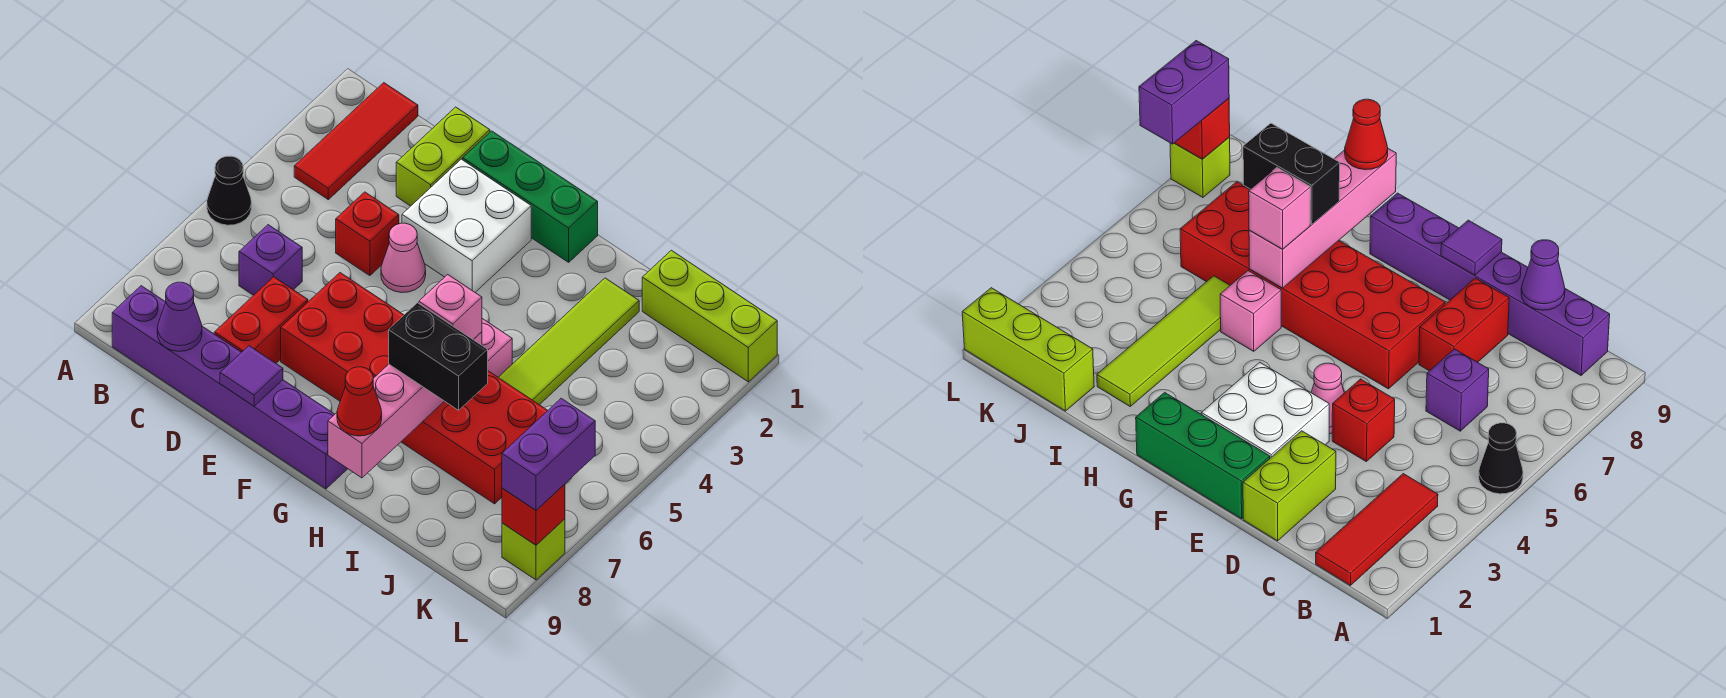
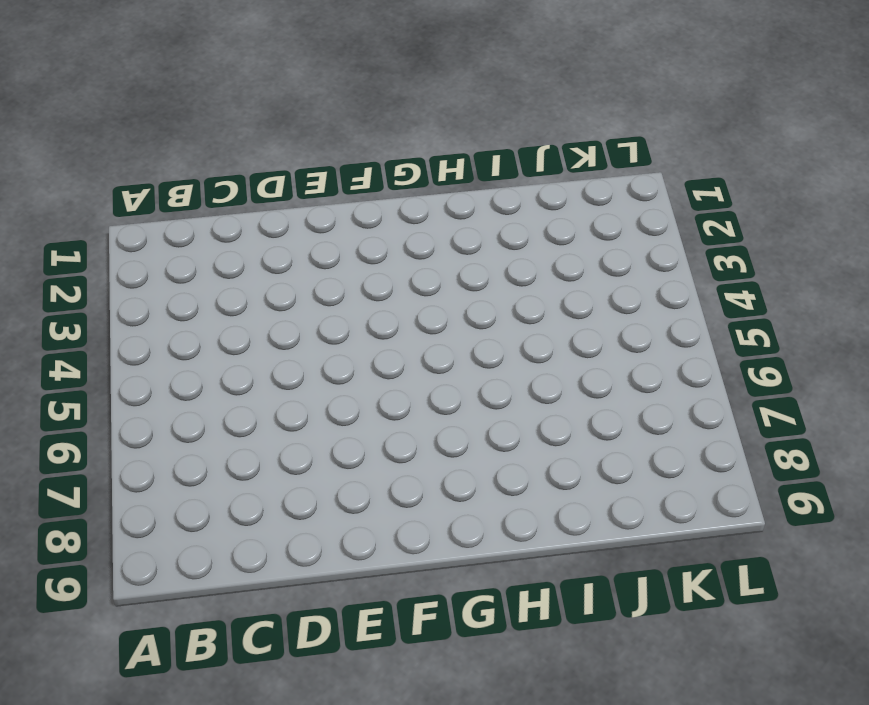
none -> black 1x1 cone [207,156,251,225]
none -> red 1x3 tile [294,83,418,199]
none -> purple 1x6 brick [112,286,348,489]

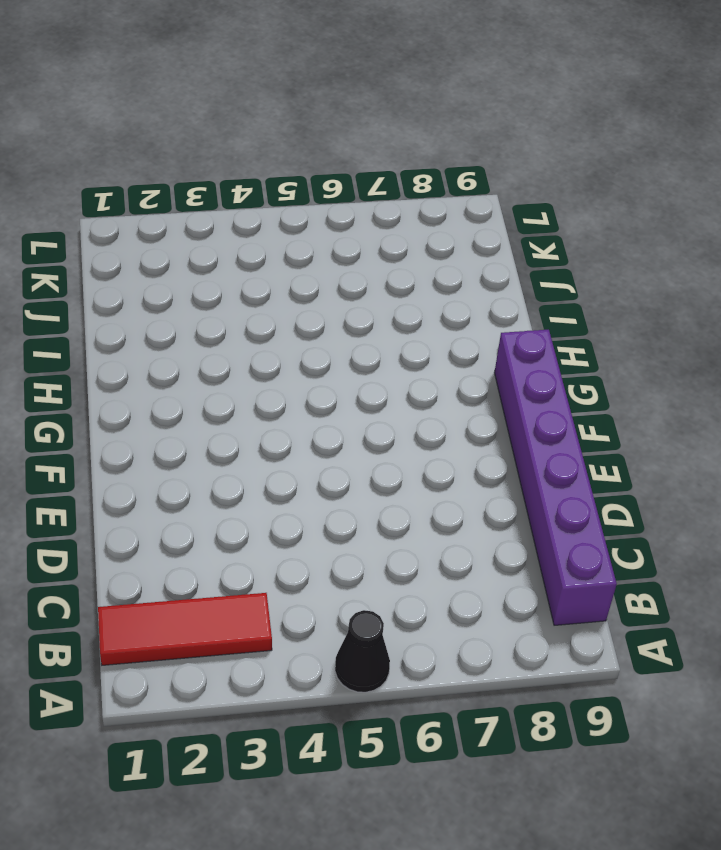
none -> purple 1x1 brick [239,225,302,295]
none -> lime 1x2 brick [396,107,490,206]
none -> red 1x1 brick [336,192,399,276]

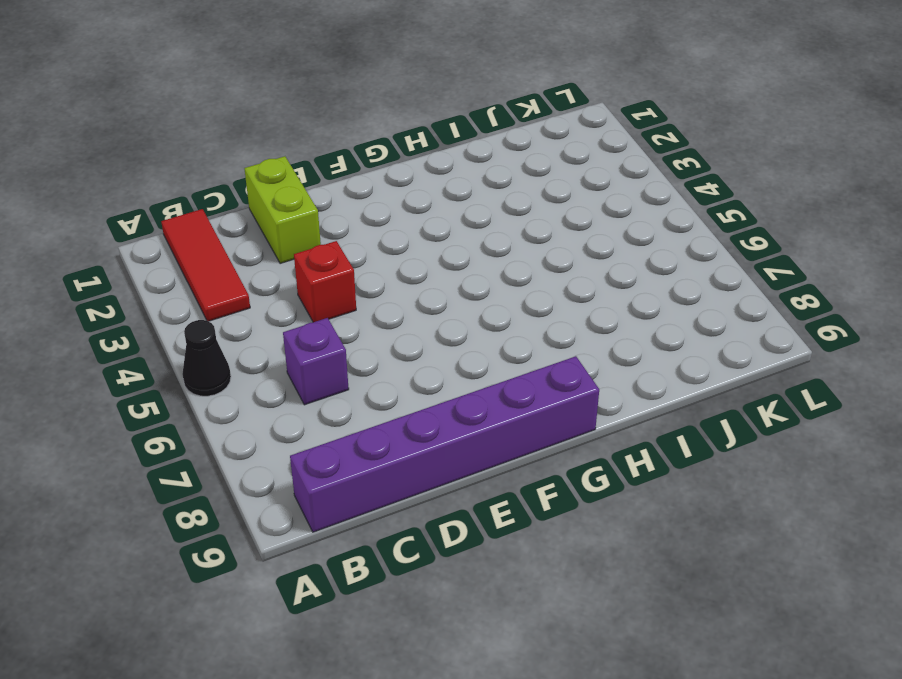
none -> red 1x2 brick [214,277,308,363]
none -> green 1x3 brick [463,131,598,262]
none -> white 2x2 brick [402,159,531,292]

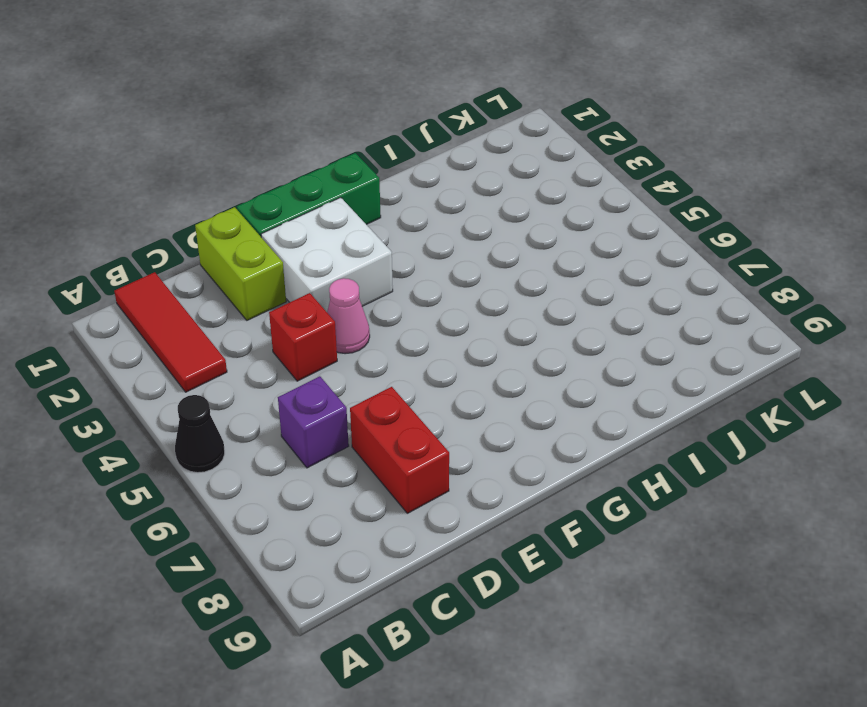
none -> purple 1x6 brick [112,286,348,489]
none -> red 2x6 brick [281,273,548,504]
none -> pink 1x1 brick [482,319,512,377]

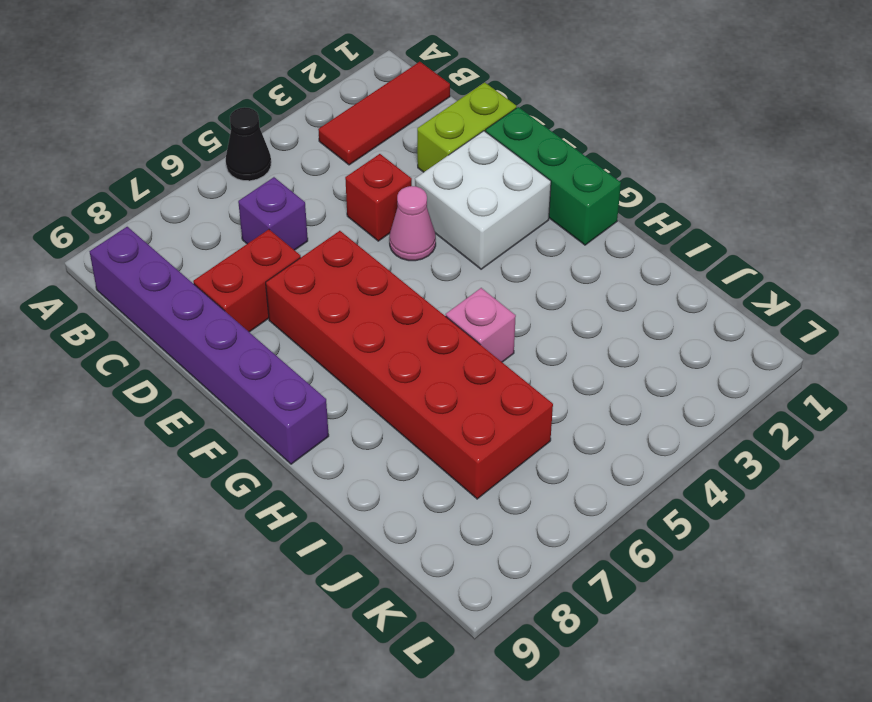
none -> lime 1x4 tile [498,278,639,405]
none -> lime 1x3 brick [642,250,777,382]
none -> lime 1x1 brick [502,519,565,580]

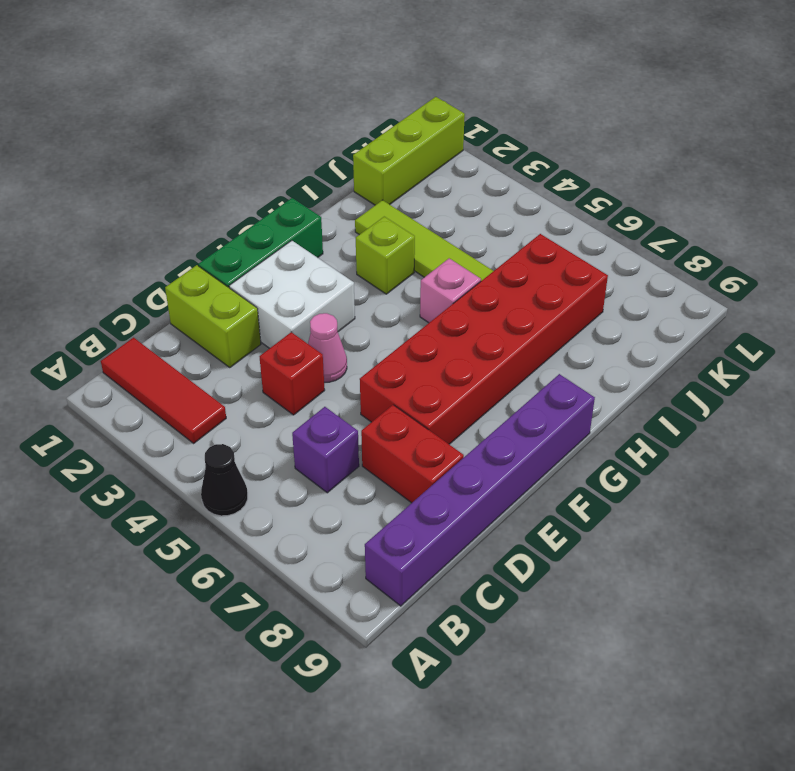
lime 1x1 brick [356,217,415,294] -> lime 1x1 brick moved to [502,519,565,580]
none -> purple 1x1 cone [157,282,202,351]
none -> purple 1x1 tile [220,346,283,406]
none -> pink 1x4 brick [328,332,482,478]

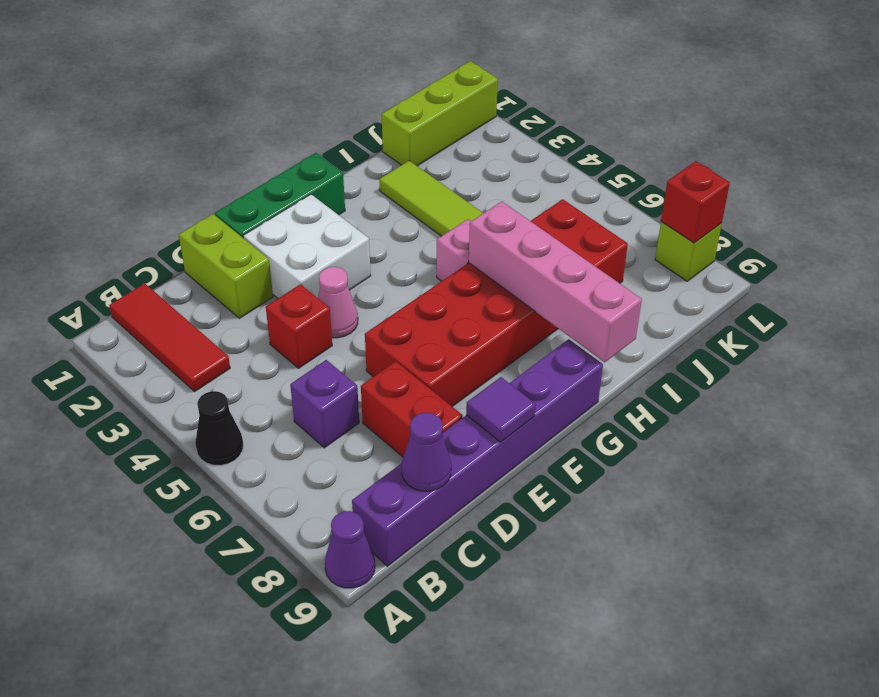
purple 1x1 cone [325,511,375,588] -> none
none -> pink 1x1 brick [419,275,482,339]
none -> black 1x2 brick [389,303,488,410]
none -> red 1x1 cone [337,367,382,436]

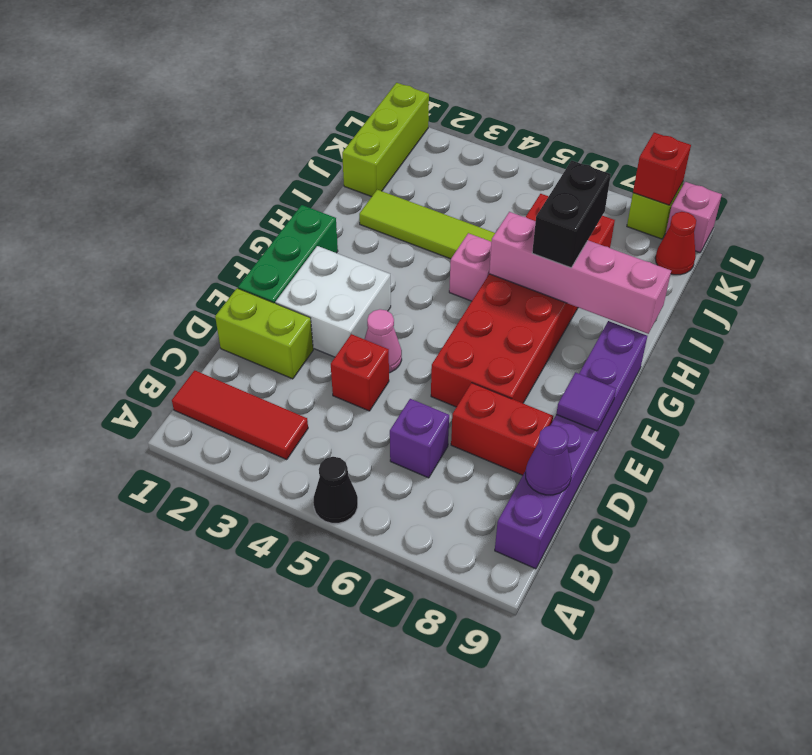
red 1x1 cone [655,212,696,275] -> red 1x1 cone moved to [337,367,382,436]
pink 1x1 brick [666,182,722,253] -> pink 1x1 brick moved to [419,275,482,339]
none -> purple 1x2 brick [502,398,595,510]

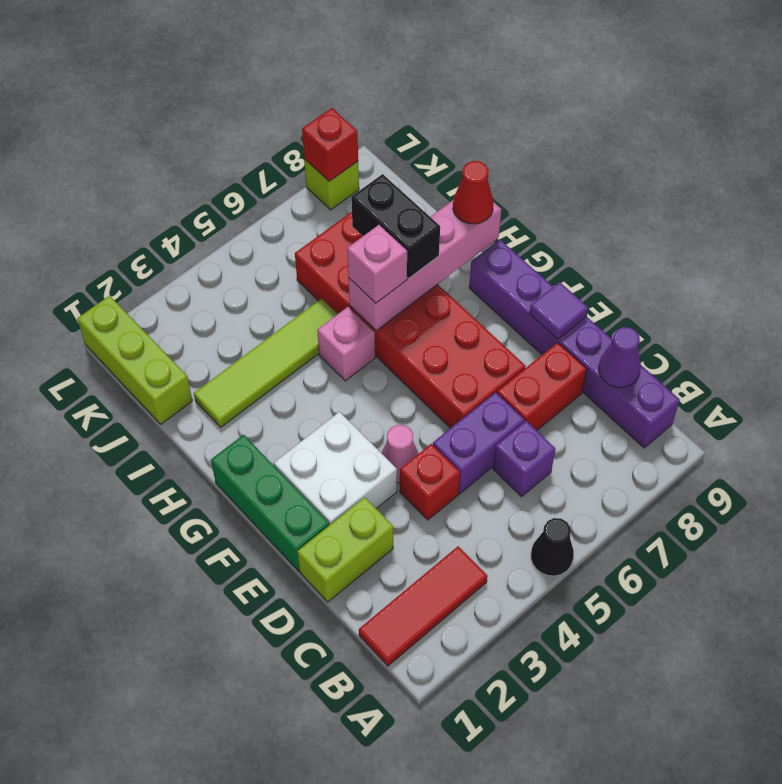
purple 1x2 brick [433,392,525,494] -> purple 1x2 brick moved to [502,398,595,510]

